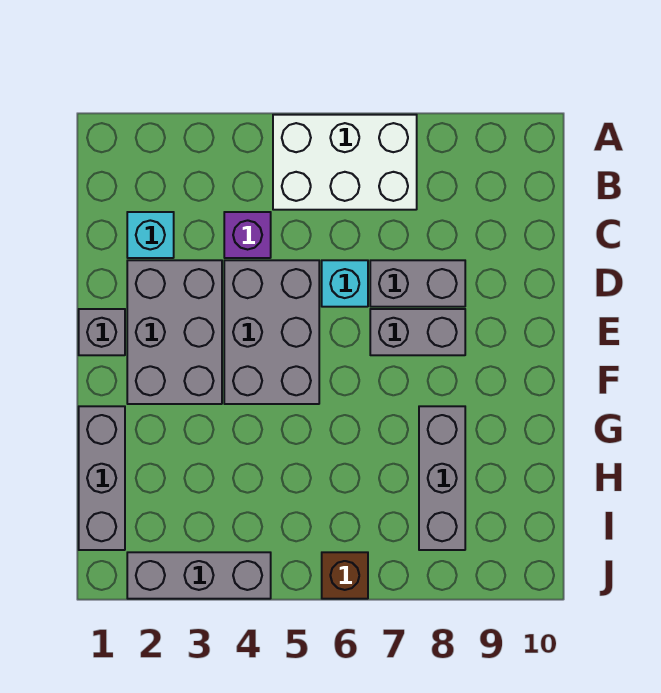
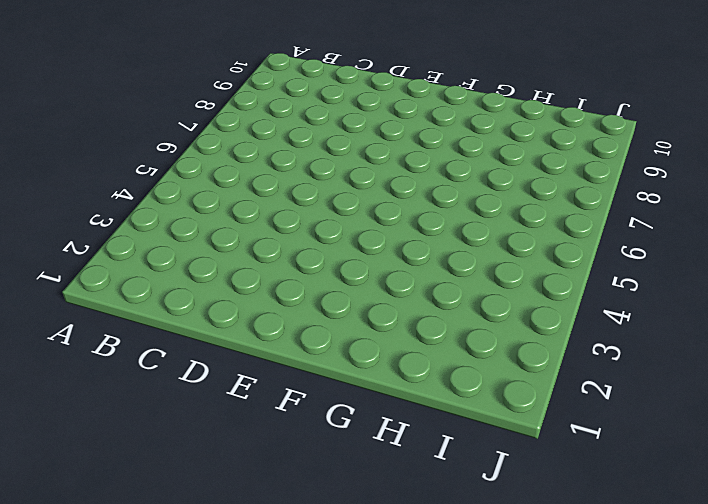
none -> white 2x3 brick [273,115,417,210]
none -> cyan 1x1 brick [127,212,174,258]
none -> purple 1x1 brick [224,212,271,258]

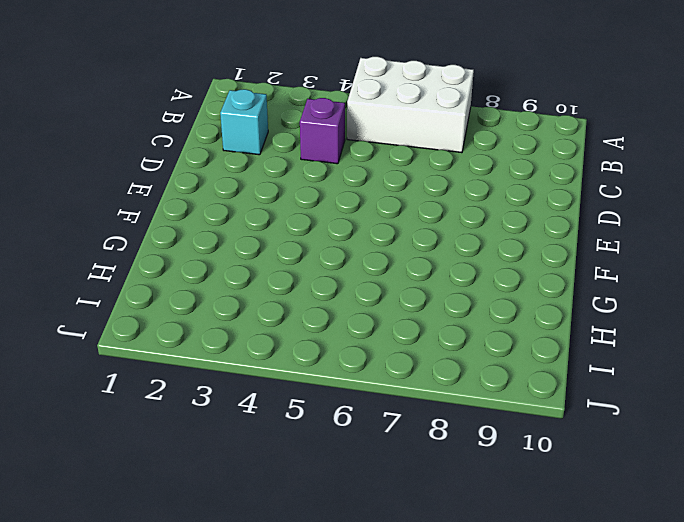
none -> grey 2x3 brick [127,260,222,404]
none -> grey 2x3 brick [224,260,319,404]
none -> cyan 1x1 brick [322,260,368,307]

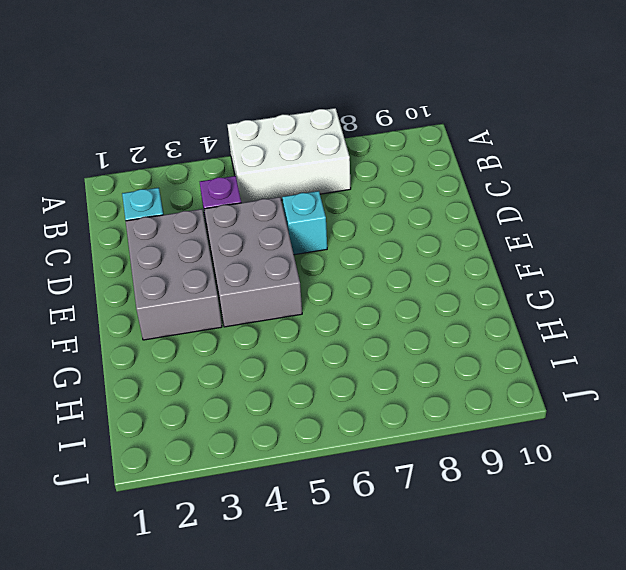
none -> grey 1x2 brick [370,260,465,307]
none -> grey 1x1 brick [79,309,125,355]
none -> grey 1x2 brick [370,309,465,355]

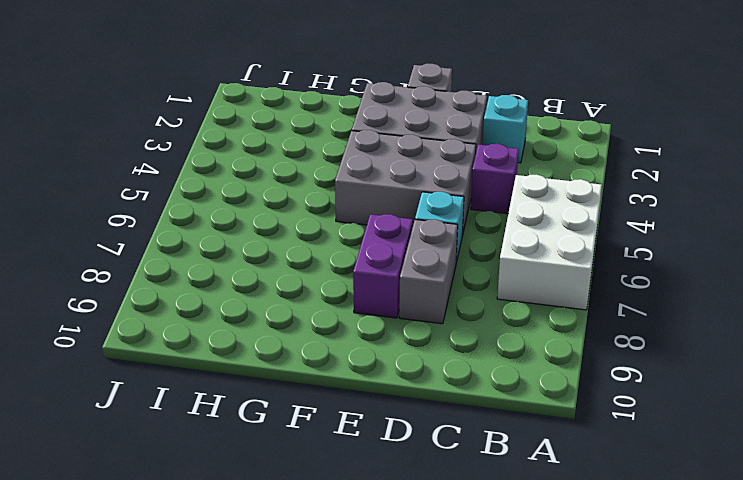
purple 1x2 brick [353,214,413,318] -> grey 1x2 brick [370,309,465,355]
none -> grey 1x3 brick [79,406,125,550]
none -> grey 1x3 brick [419,406,465,550]
none -> grey 1x3 brick [127,552,271,599]

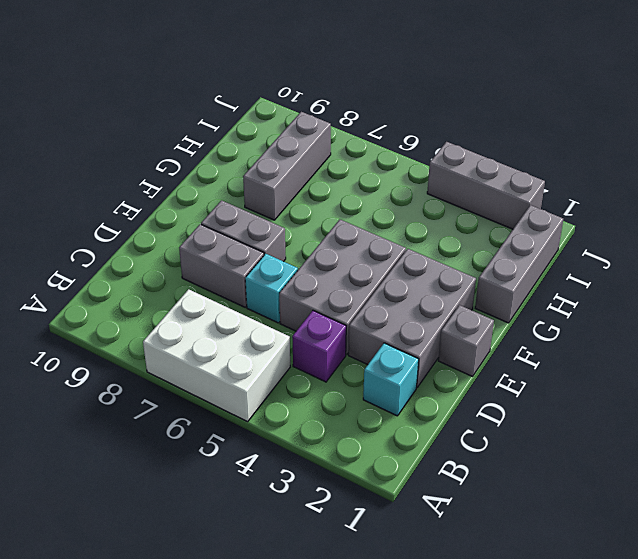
none -> brown 1x1 brick [322,552,368,599]

